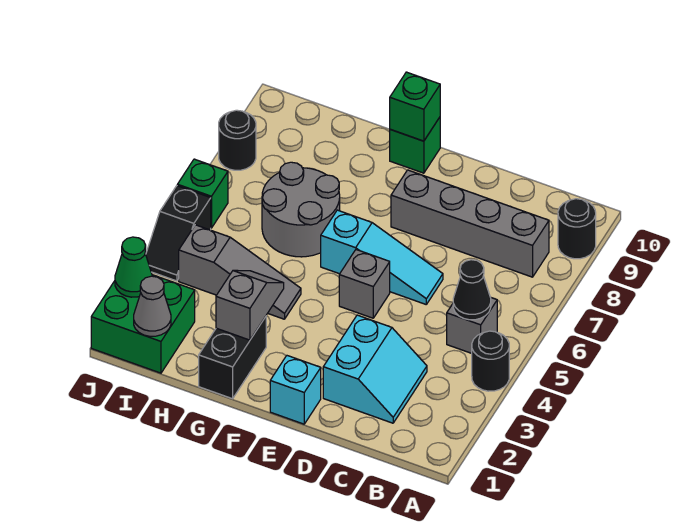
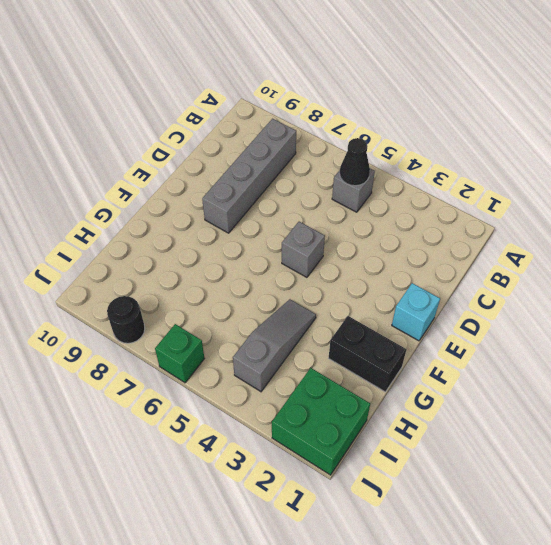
none -> black 1x1 round brick [472,331,509,391]
none -> black 1x1 round brick [558,199,596,259]
none -> cyan 2x2 slope [323,315,427,423]

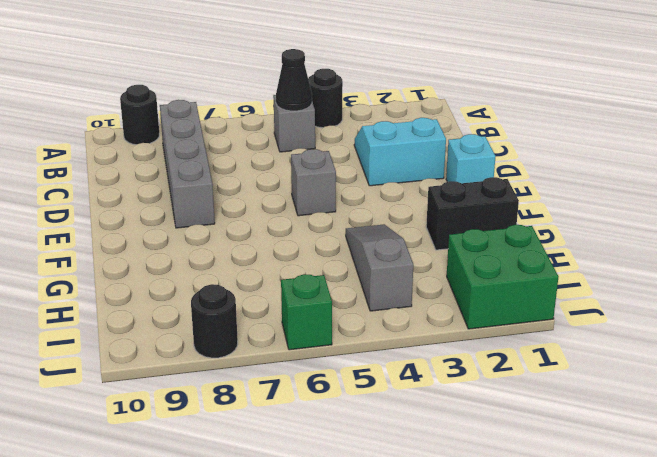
none -> cyan 1x3 slope [321,210,443,304]
none -> green 1x1 brick [390,117,440,173]
none -> grey 2x2 round brick [262,162,340,257]

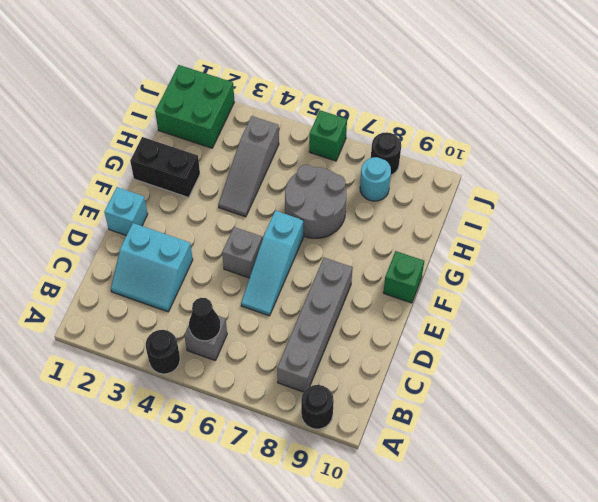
cyan 1x1 round brick [360,157,391,201] -> none
none -> black 1x2 slope [146,186,211,281]
none -> green 1x1 brick [390,72,440,141]
none -> grey 1x2 slope [216,270,284,340]

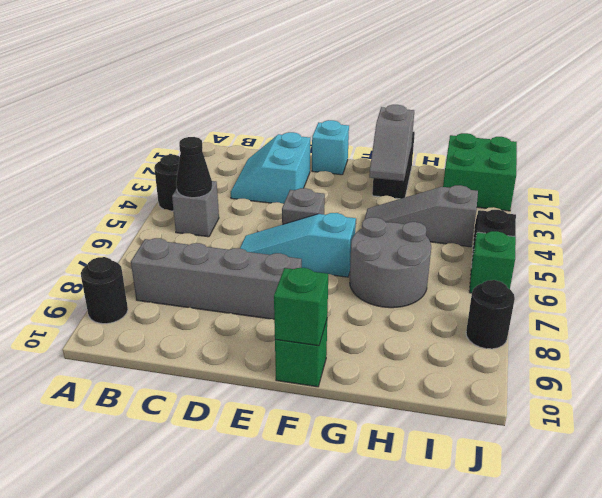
none -> grey 1x1 cone [134,276,171,336]
none -> green 1x1 cone [115,237,152,297]

